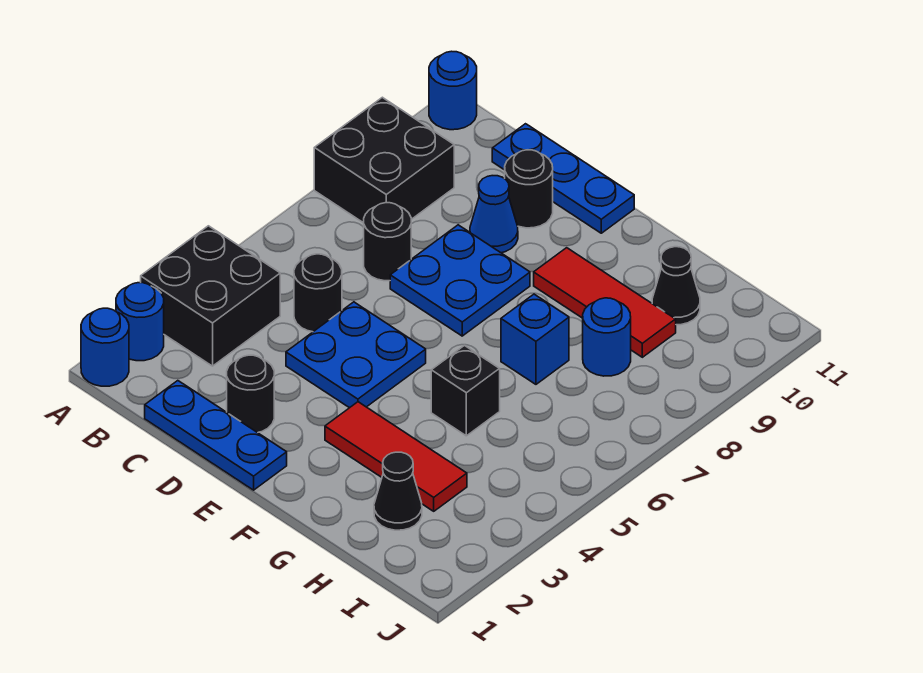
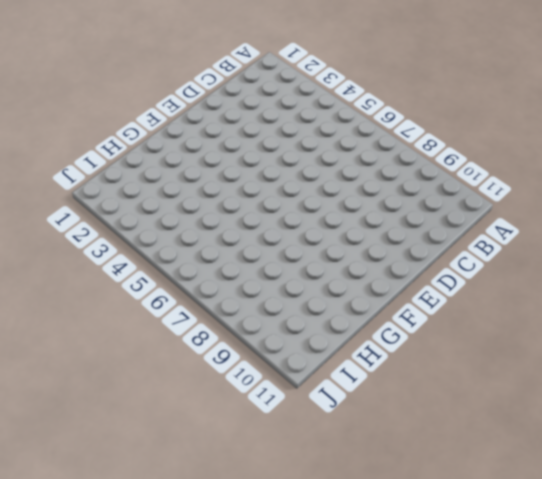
none -> blue 1x1 round brick [81,308,129,386]
none -> blue 1x1 round brick [116,283,164,361]
none -> black 2x2 brick [141,226,280,366]

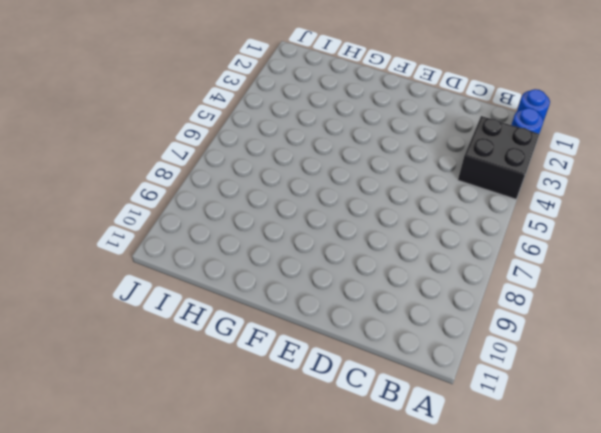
none -> black 2x2 brick [314,97,454,223]
none -> blue 1x1 round brick [429,51,477,130]
none -> blue 1x3 plate [145,381,287,490]

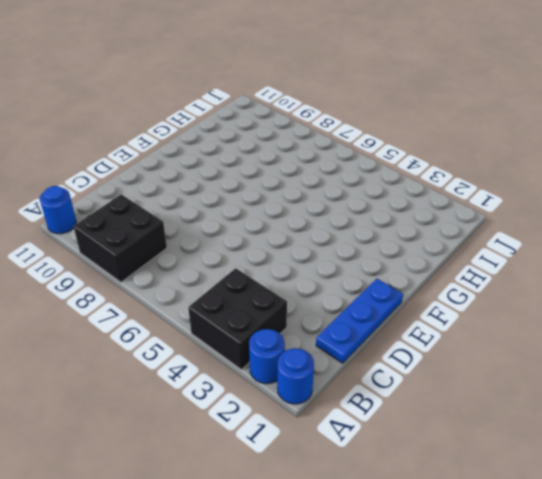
none -> black 1x1 round brick [294,254,342,332]
none -> black 1x1 round brick [364,203,411,281]
none -> blue 1x3 plate [492,124,634,233]

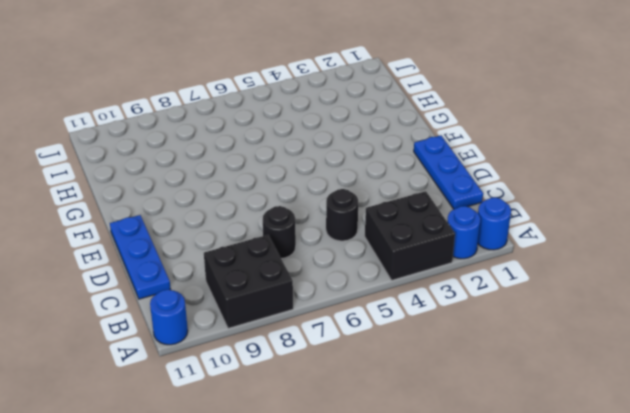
none -> black 1x1 round brick [227,355,274,433]
none -> blue 2x2 plate [286,302,426,408]
none -> blue 2x2 plate [390,225,530,336]

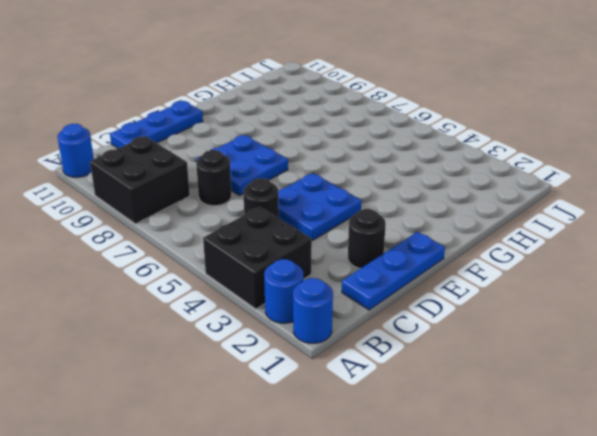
none -> blue 1x1 cone [470,176,518,253]
none -> black 1x1 round brick [505,150,553,228]
none -> red 1x3 tile [325,402,467,511]

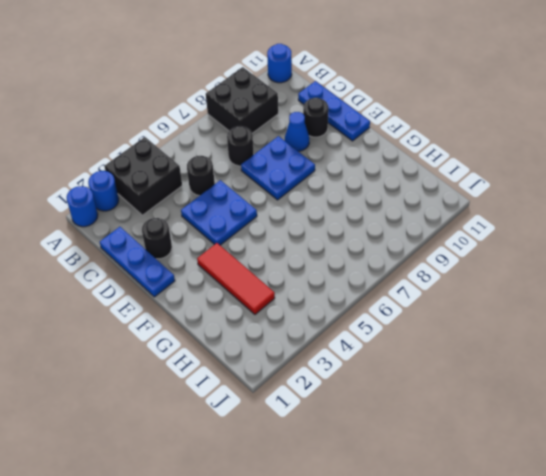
none -> red 1x3 tile [534,248,676,357]
none -> black 1x1 brick [431,346,500,436]
none -> blue 1x1 brick [501,294,569,384]

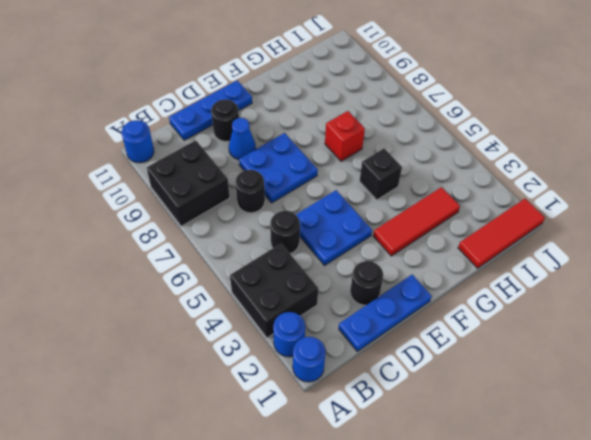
red 1x1 brick [325,111,365,161] -> blue 1x1 brick [501,294,569,384]
red 1x3 tile [458,199,545,268] -> red 1x3 tile moved to [534,248,676,357]
none -> black 1x1 cone [374,452,422,530]
none -> blue 1x1 round brick [583,298,631,376]
none -> black 1x1 cone [652,247,700,325]

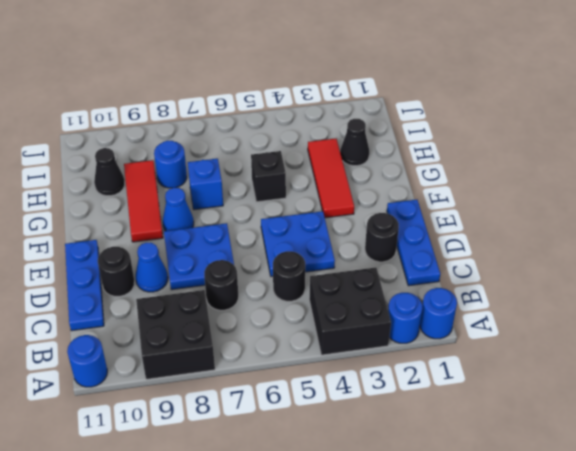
blue 1x1 cone [163,188,194,231] -> none

